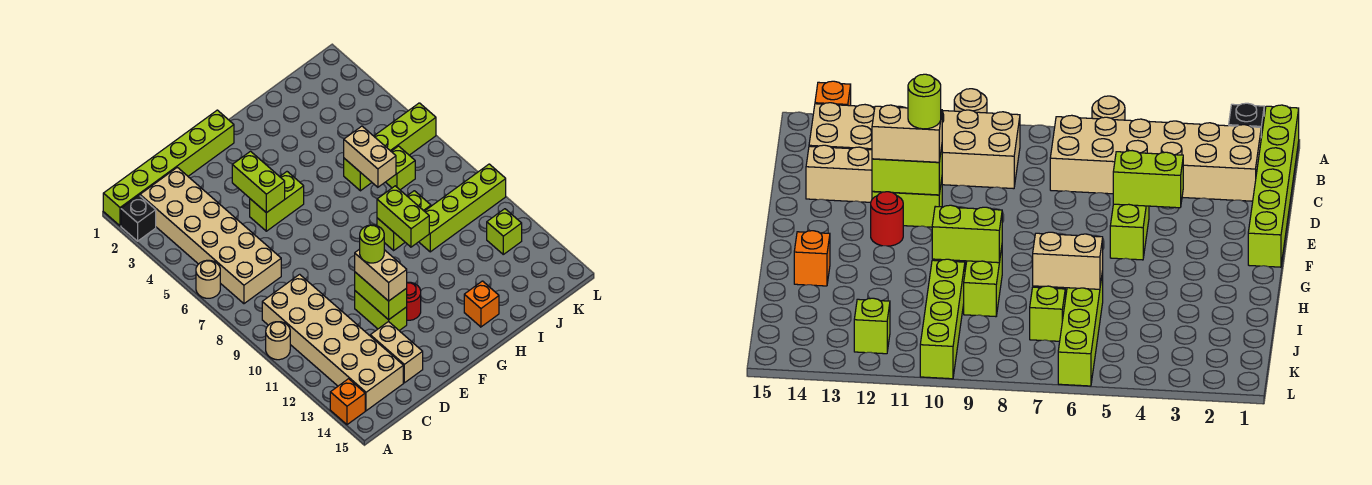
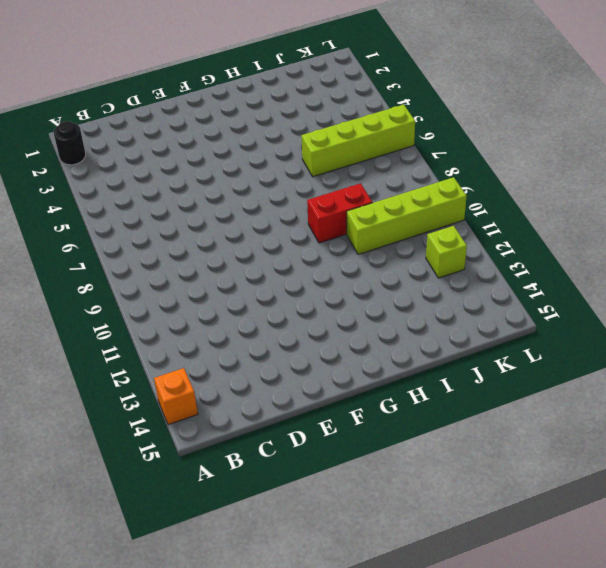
black 1x1 round brick [54,121,86,165] -> black 1x1 brick [121,195,156,241]
red 1x2 brick [307,183,372,243] -> lime 1x2 brick [377,191,431,250]
none -> lime 1x6 brick [103,110,234,226]
none -> tan 1x1 round brick [196,260,220,298]
none -> tan 1x1 round brick [266,322,290,360]

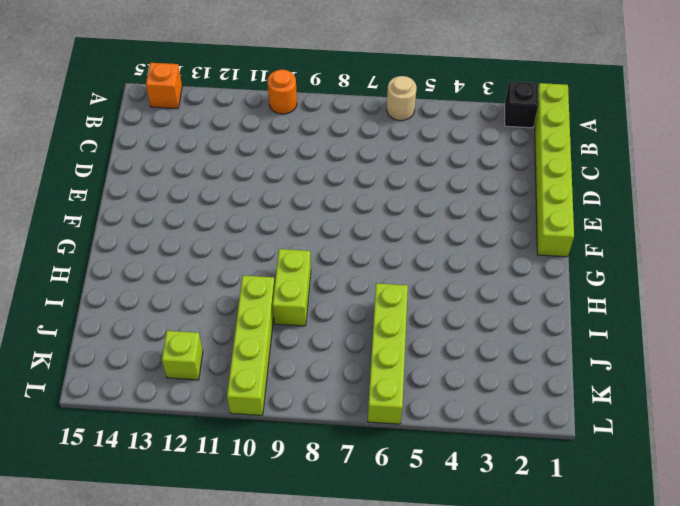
orange 1x1 round brick [267,70,297,114] -> tan 1x1 round brick [266,322,290,360]
none -> tan 2x6 brick [140,167,281,304]
none -> tan 2x6 brick [262,274,403,411]
none -> tan 1x2 brick [370,321,423,383]

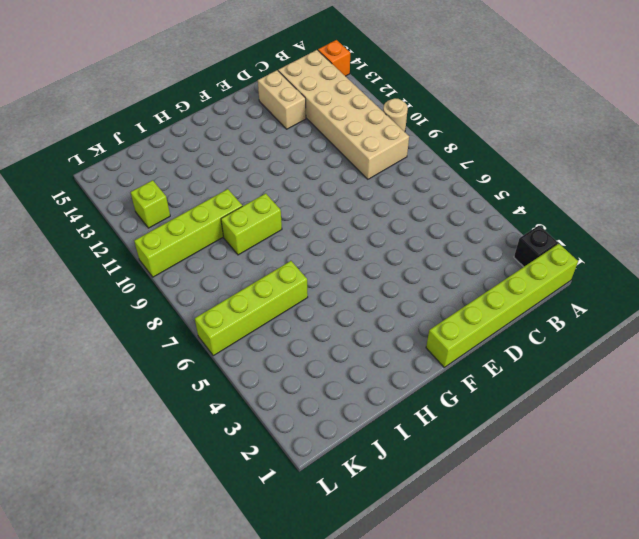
none -> tan 1x1 round brick [196,260,220,298]
none -> tan 2x6 brick [140,167,281,304]
none -> lime 1x2 brick [250,172,304,231]

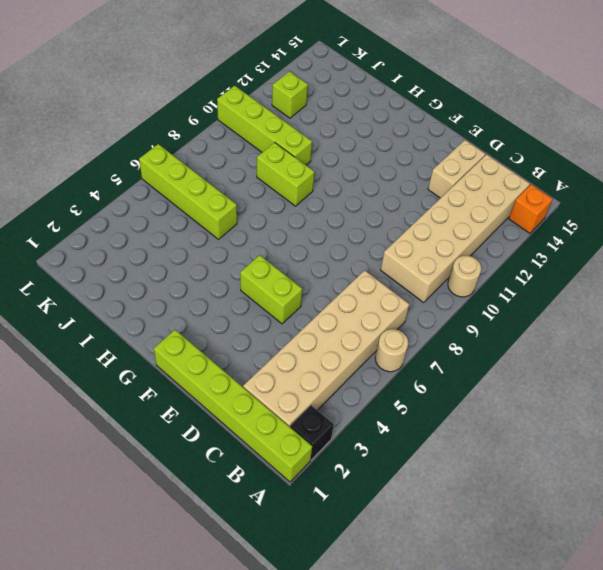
none -> lime 1x2 brick [355,291,407,331]
none -> red 1x1 round brick [407,282,421,320]
none -> orange 1x1 brick [464,281,499,327]

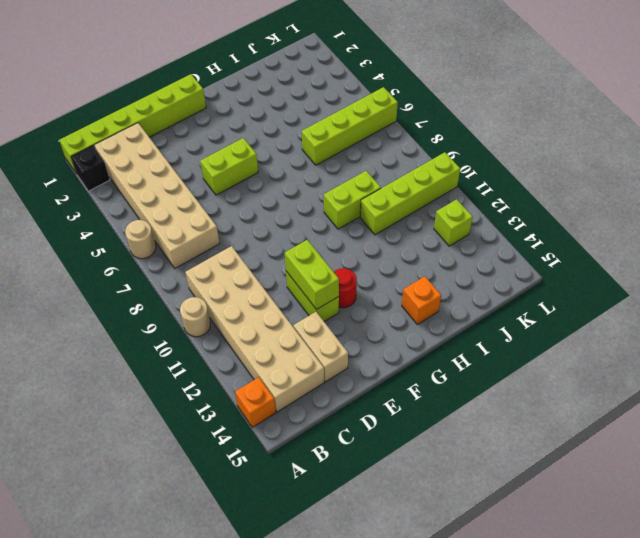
none -> lime 1x1 brick [386,146,415,190]
none -> lime 1x2 brick [232,151,285,213]
none -> lime 1x2 brick [377,186,429,247]

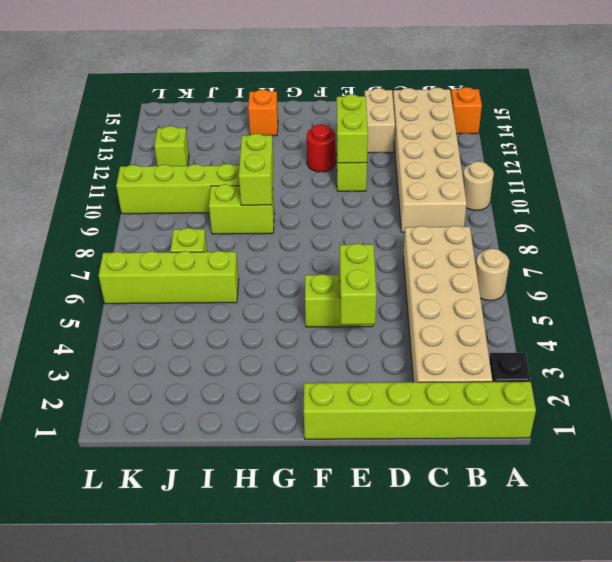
none -> tan 1x2 brick [344,126,396,187]
none -> tan 1x2 brick [355,249,407,301]
none -> lime 1x1 round brick [360,225,384,263]

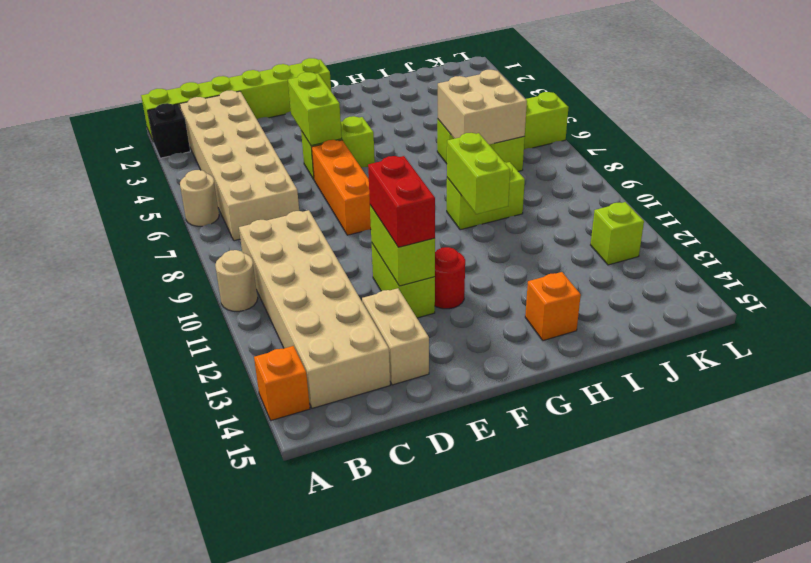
orange 1x3 brick [312,140,371,235] -> none
red 1x2 brick [368,156,435,247] -> tan 1x2 brick [355,249,407,301]
tan 2x2 brick [438,70,527,144] -> tan 1x2 brick [344,126,396,187]
none -> lime 1x4 brick [419,164,506,252]
none -> lime 1x1 round brick [360,225,384,263]

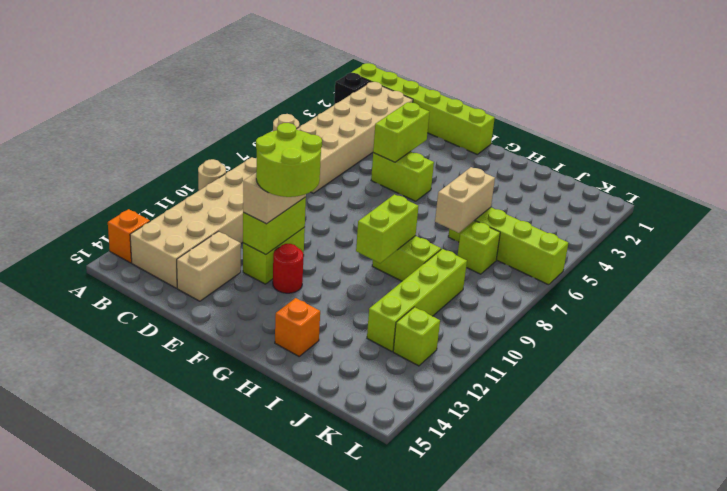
lime 2x2 round brick [256,123,322,197] -> lime 1x1 round brick [360,225,384,263]
lime 1x4 brick [367,249,467,351] -> lime 1x4 brick turned to [419,164,506,252]

